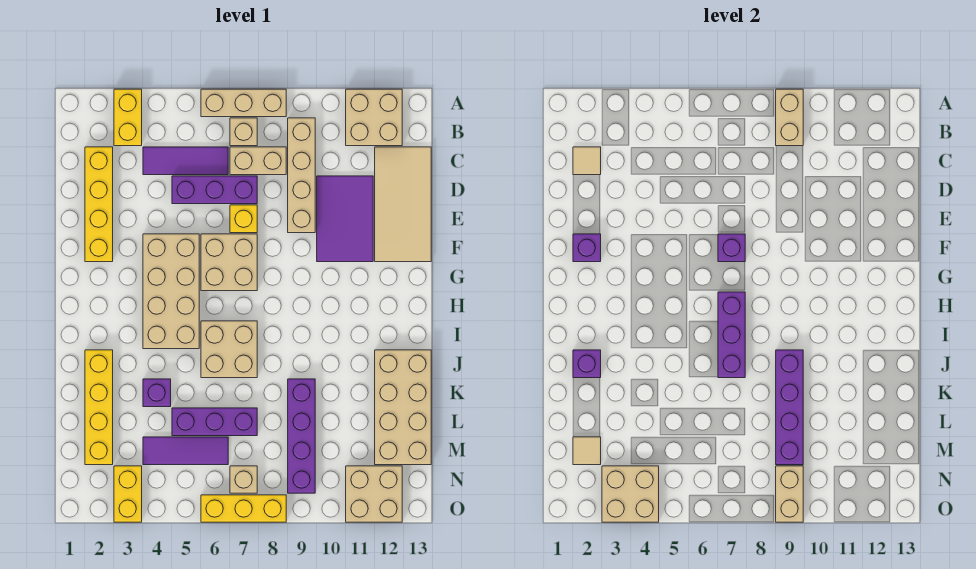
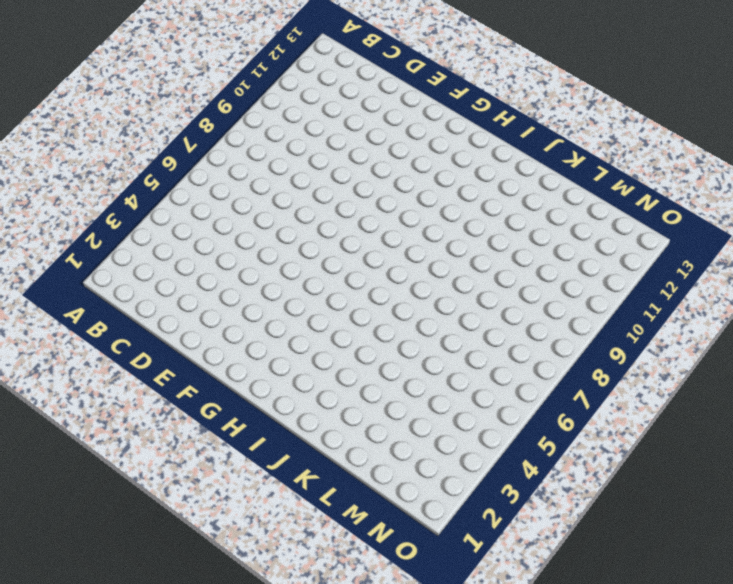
none -> yellow 1x2 brick [114,89,142,146]
none -> tan 1x3 brick [201,89,286,117]
none -> tan 2x2 brick [346,89,402,146]
none -> tan 1x1 brick [230,118,257,146]

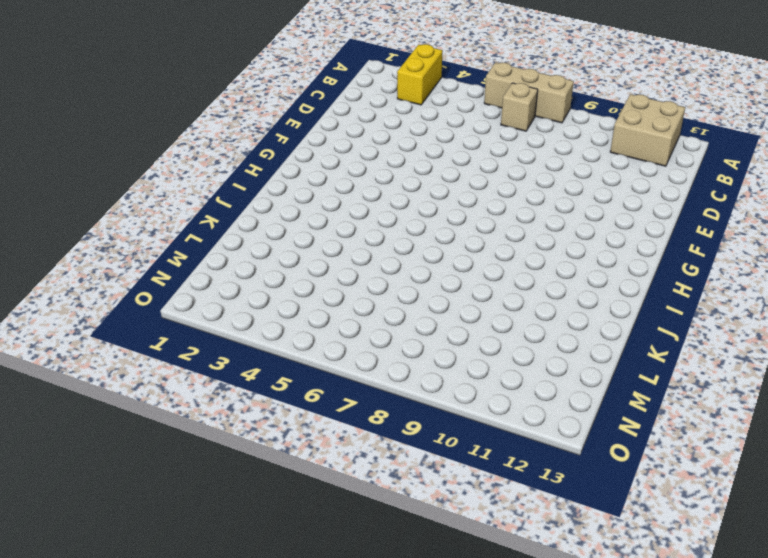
none -> tan 1x4 brick [288,118,315,233]
none -> yellow 1x4 brick [85,147,113,262]
none -> purple 1x3 tile [143,147,228,175]
none -> tan 1x2 brick [230,147,286,175]

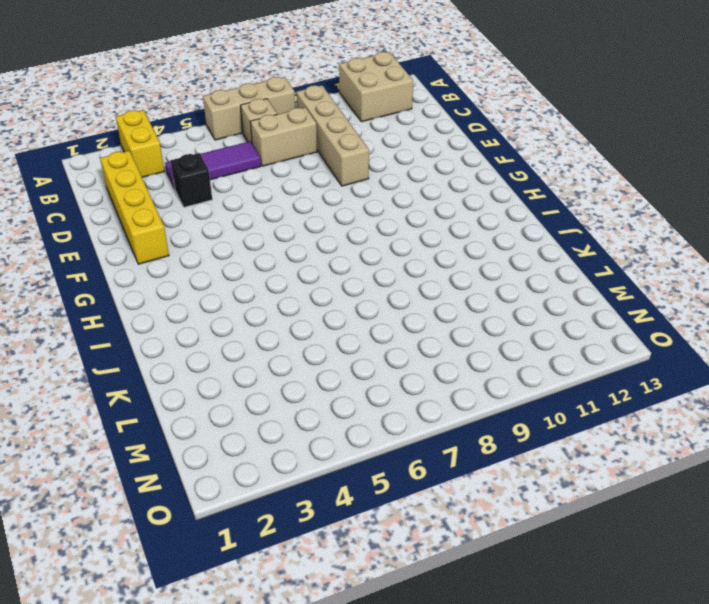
black 1x1 brick [171,153,212,207] -> none
none -> tan 2x4 tile [375,147,431,262]
none -> purple 1x3 brick [172,176,257,204]
none -> purple 2x3 tile [317,176,373,262]
none -> yellow 1x1 brick [230,205,257,233]

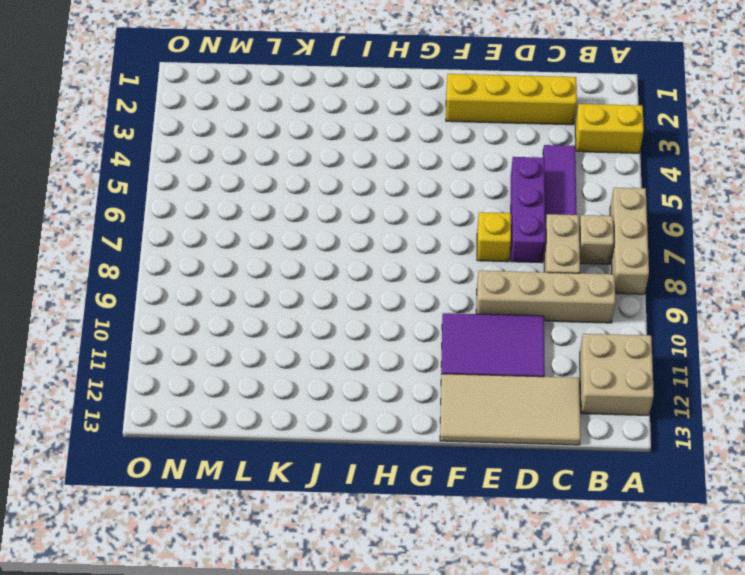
none -> tan 2x4 brick [143,234,199,349]
none -> tan 2x2 brick [201,234,257,291]
none -> tan 2x2 brick [201,321,257,378]
none -> yellow 1x4 brick [85,350,113,465]

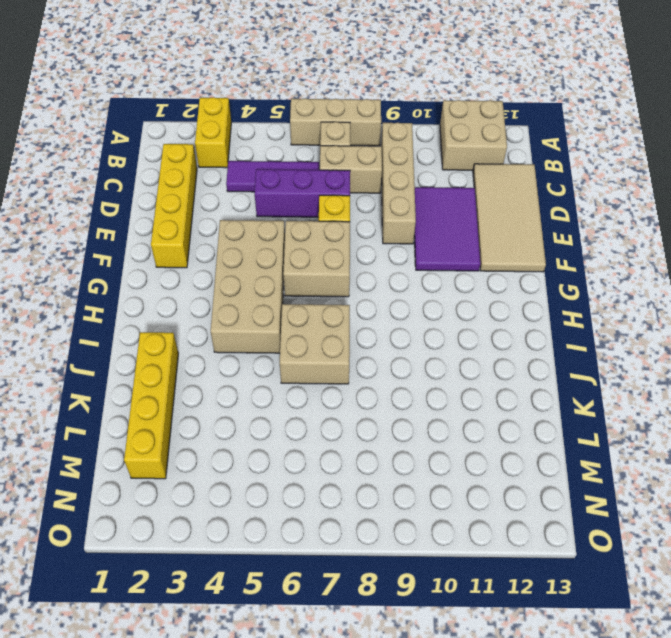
none -> tan 2x4 brick [375,350,431,465]
none -> purple 1x1 brick [143,379,171,407]
none -> purple 1x4 brick [288,379,315,493]
none -> purple 1x3 brick [172,408,257,436]

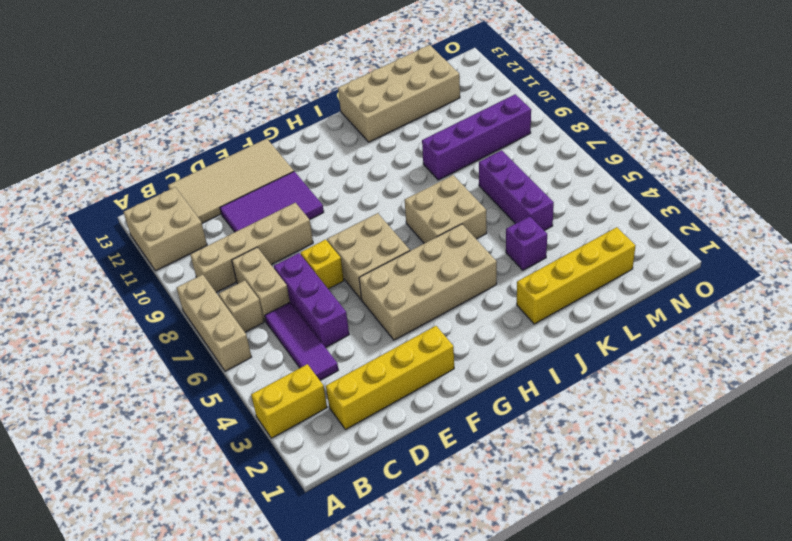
none -> purple 1x3 tile [143,437,228,465]
none -> yellow 1x2 brick [114,466,142,522]
none -> tan 1x1 brick [230,466,257,493]
none -> tan 2x2 brick [346,466,402,522]

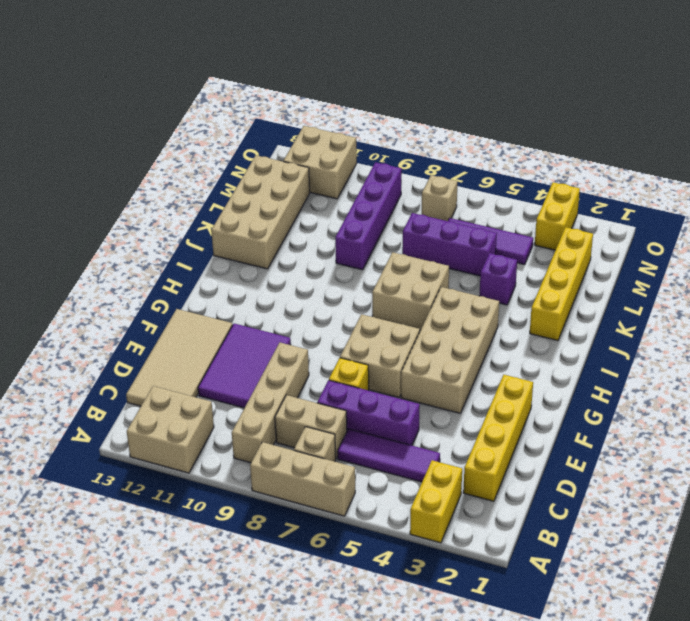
none -> yellow 1x3 brick [201,495,286,522]
none -> tan 1x2 brick [776,89,803,146]
none -> tan 1x1 tile [573,147,601,175]
none -> purple 1x1 brick [573,234,601,262]

